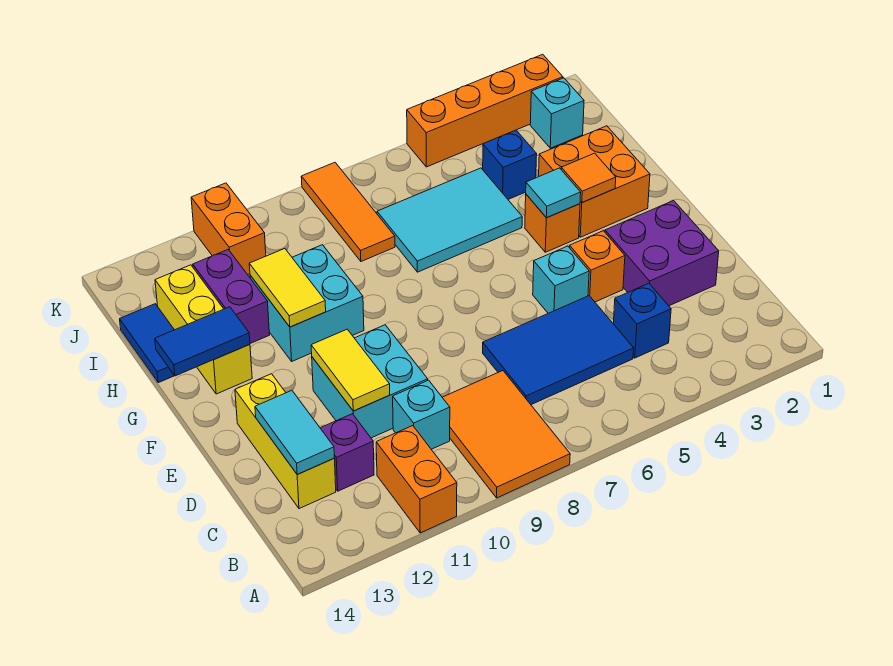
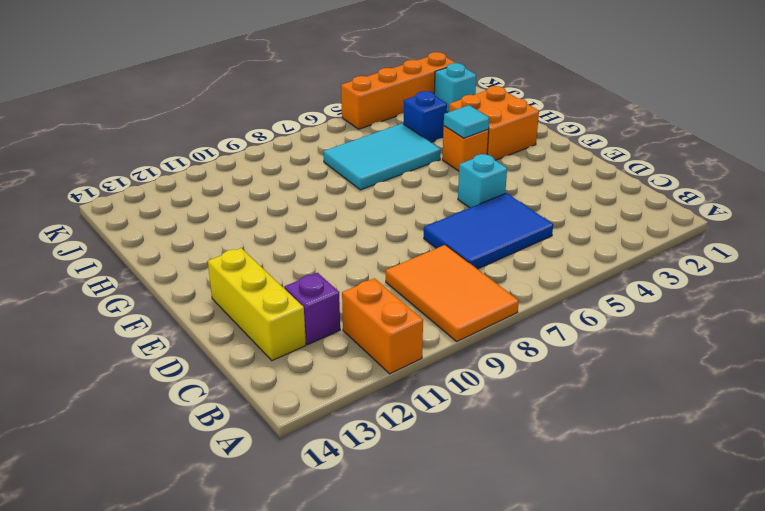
none -> blue 1x1 brick [613,283,671,358]
none -> cyan 1x1 brick [393,380,450,449]
none -> purple 2x2 brick [605,201,719,306]

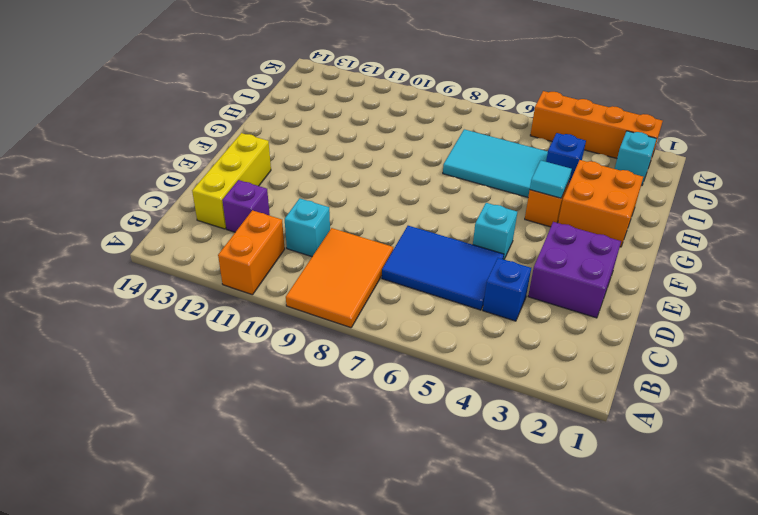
none -> cyan 2x2 brick [312,325,428,438]
none -> orange 1x1 brick [570,231,625,302]
none -> cyan 2x2 brick [250,245,364,361]

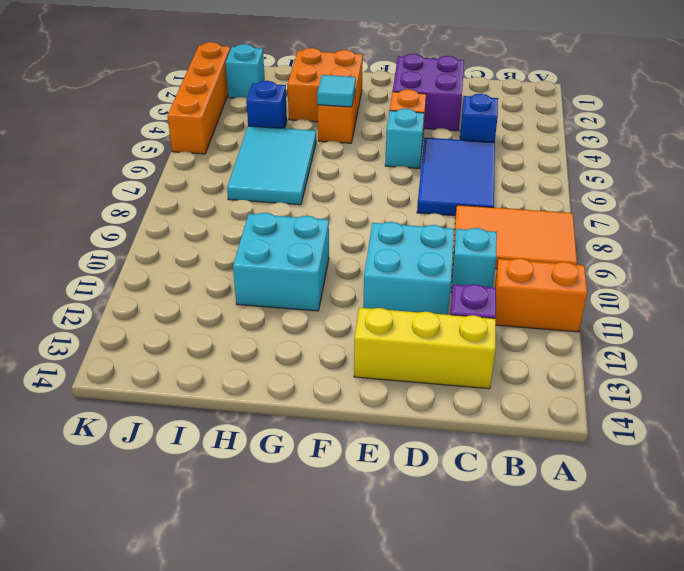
none -> yellow 1x3 brick [155,265,252,394]
none -> purple 1x2 brick [193,250,270,343]
none -> blue 1x2 tile [120,304,174,383]

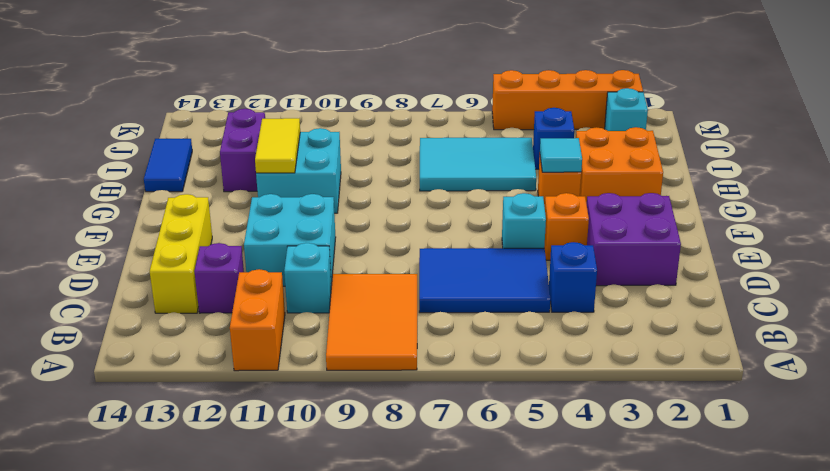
none -> yellow 1x3 brick [155,265,252,394]
none -> orange 1x3 tile [301,163,395,261]
none -> orange 1x2 brick [191,183,266,275]

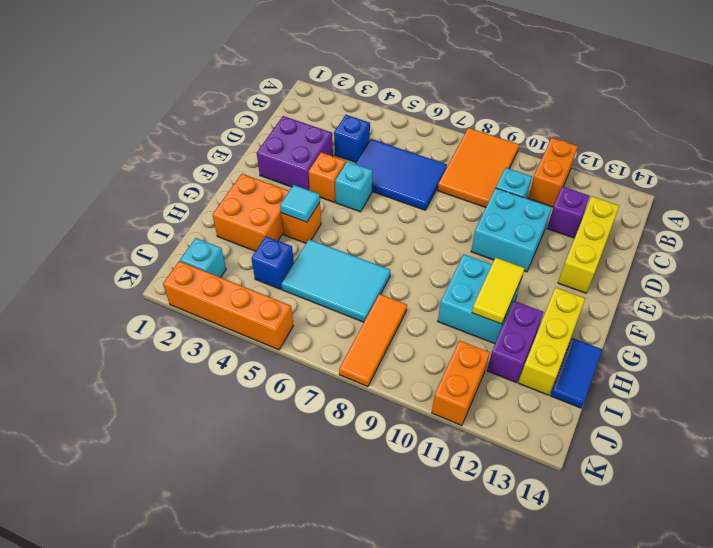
none -> cyan 1x2 tile [255,390,334,474]
none -> yellow 1x2 tile [311,329,390,411]
none -> orange 1x1 tile [561,153,616,203]

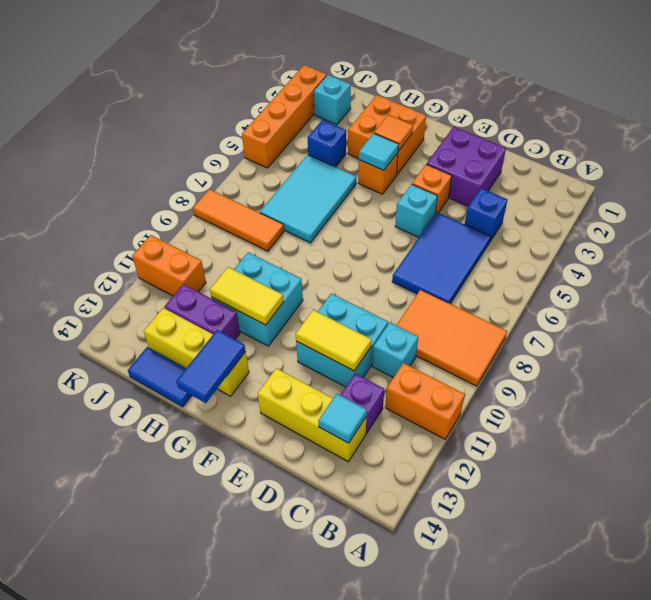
cyan 1x1 tile [318,394,367,443] -> cyan 1x2 tile [255,390,334,474]

